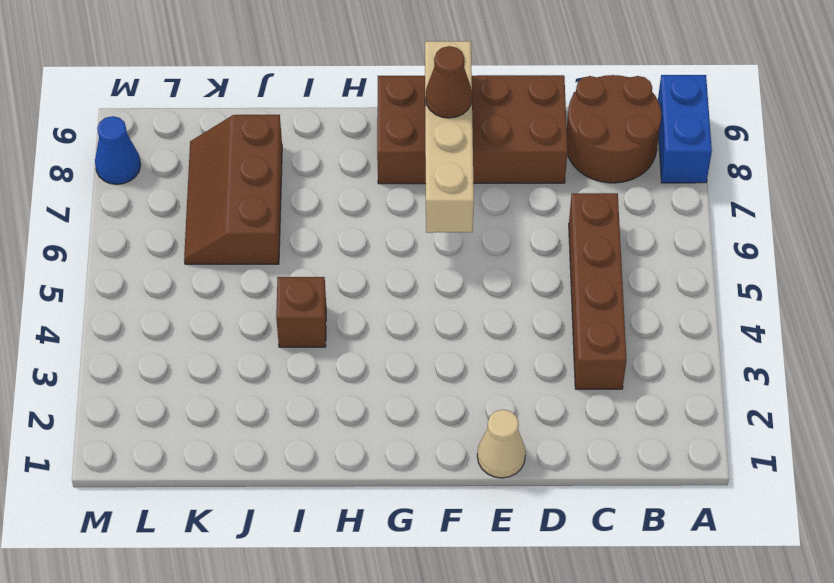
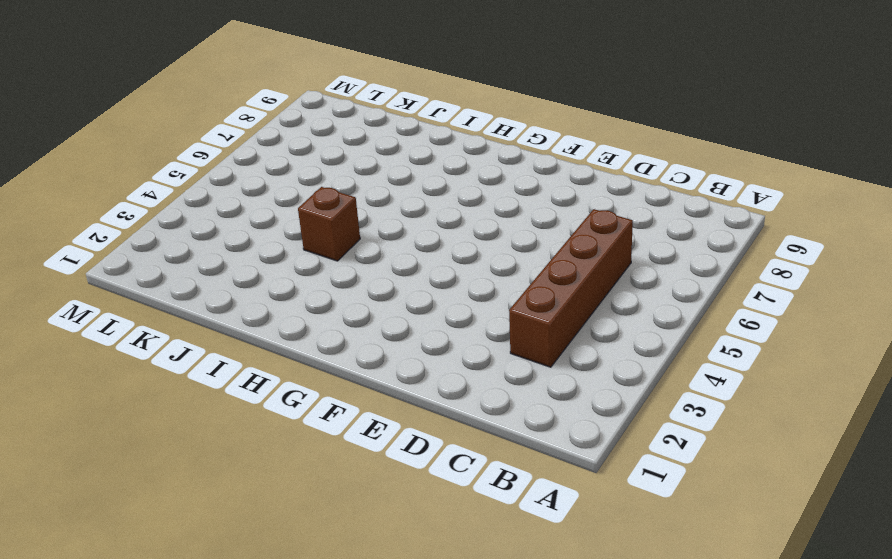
none -> blue 1x2 brick [658,75,712,183]
none -> brown 2x2 round brick [567,75,661,183]

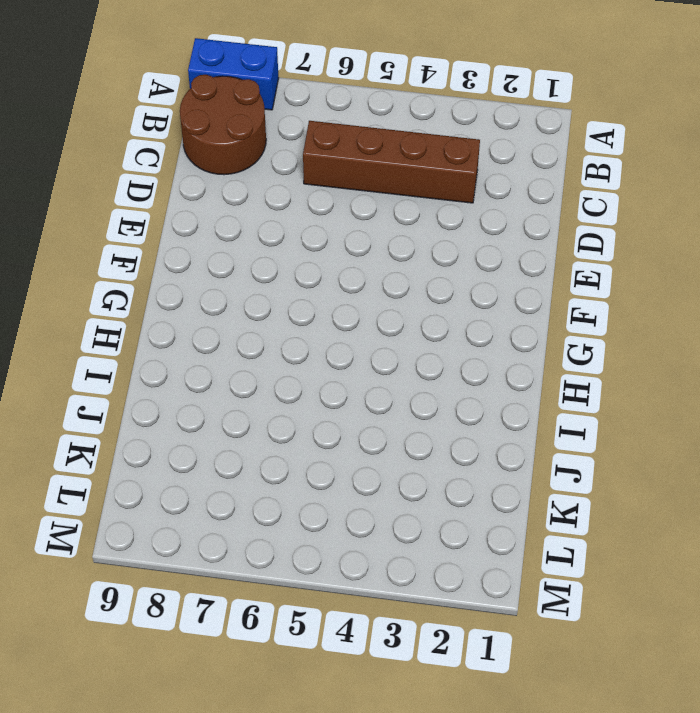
none -> brown 2x4 brick [377,75,567,184]
none -> tan 1x1 cone [477,410,526,478]

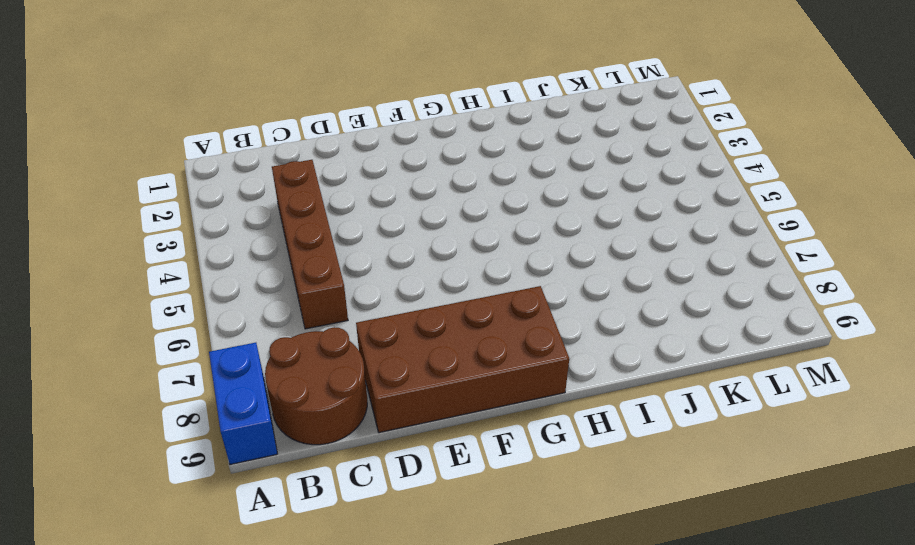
none -> tan 1x1 cone [477,410,526,478]
none -> brown 1x1 brick [276,277,326,347]

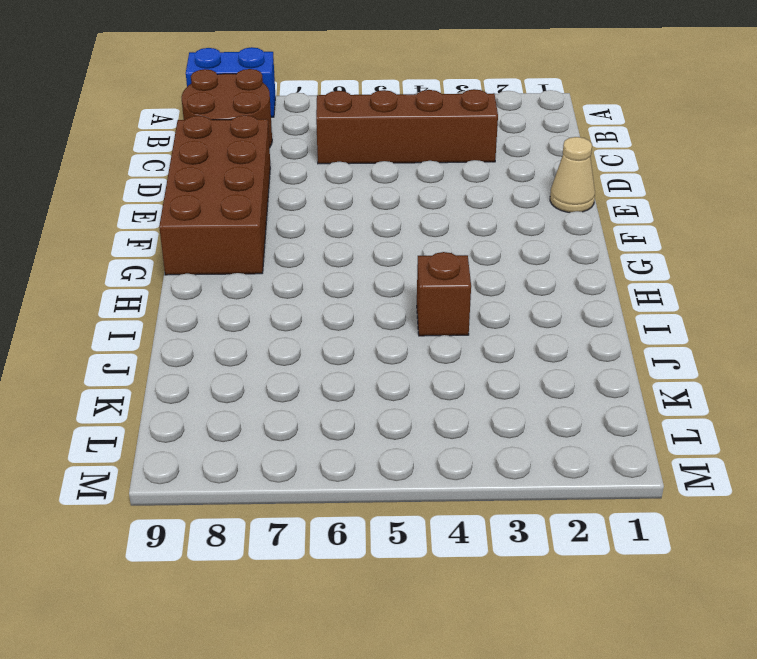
none -> brown 2x3 slope [184,115,282,264]
none -> blue 1x1 cone [95,116,141,184]

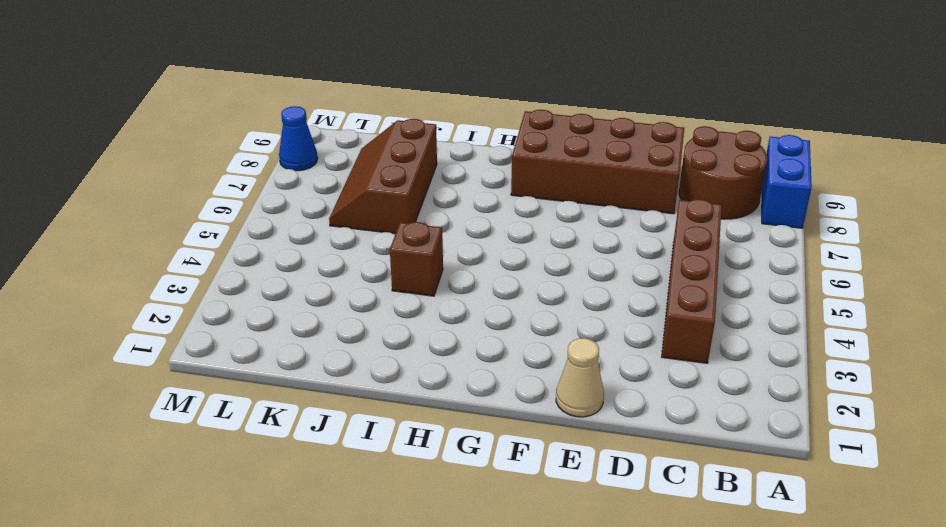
none -> tan 1x4 brick [425,41,474,233]
none -> brown 1x1 cone [425,46,472,118]

